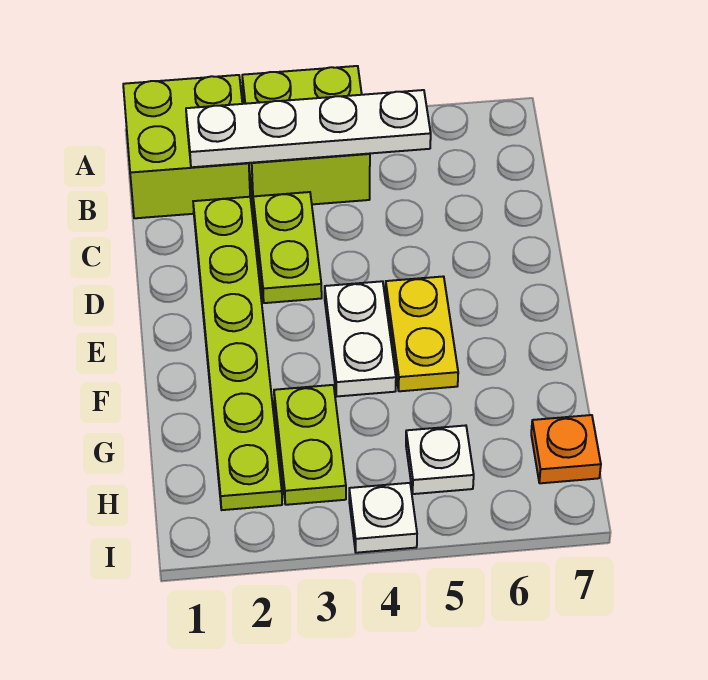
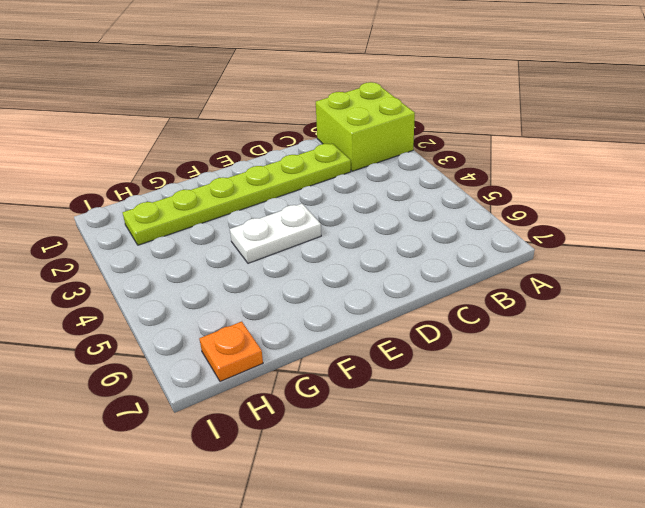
none -> lime 2x2 brick [242,66,370,208]
none -> lime 1x2 plate [253,192,322,303]

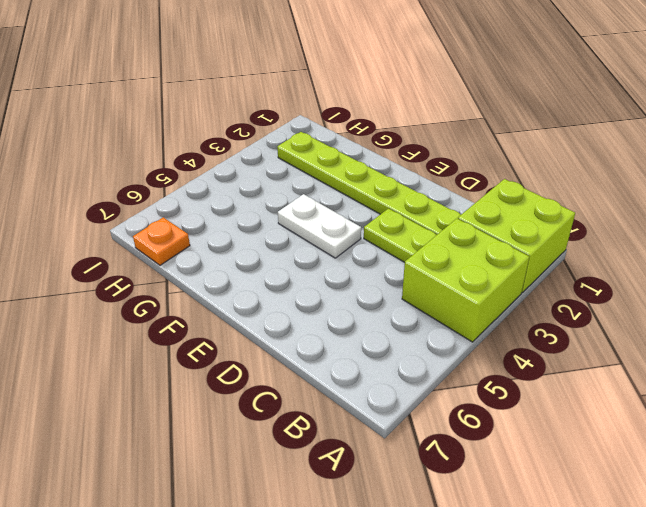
none -> yellow 1x2 plate [386,276,458,391]
none -> lime 1x2 plate [274,385,346,505]

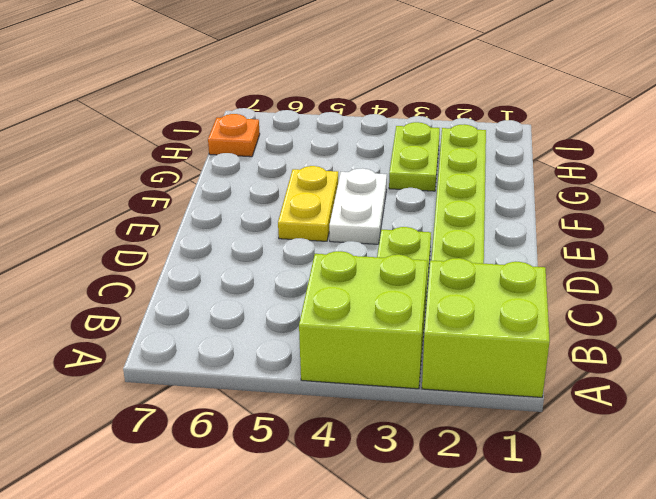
none -> white 1x1 plate [406,425,474,494]
none -> white 1x1 plate [349,483,417,553]

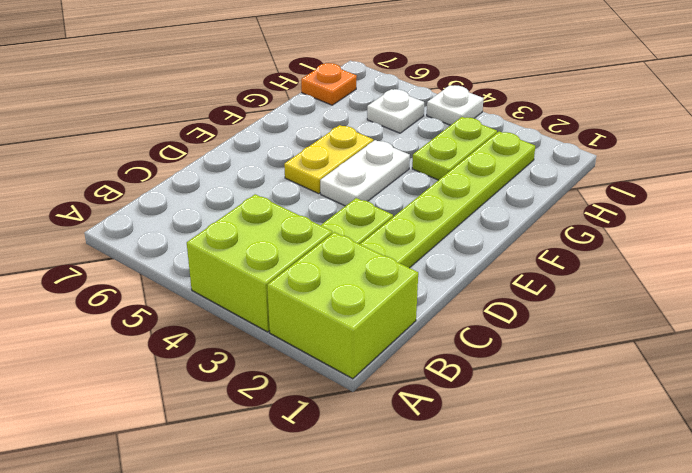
none -> white 1x4 plate [186,90,431,167]

